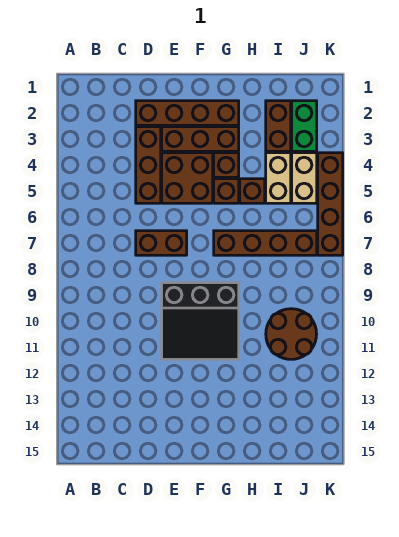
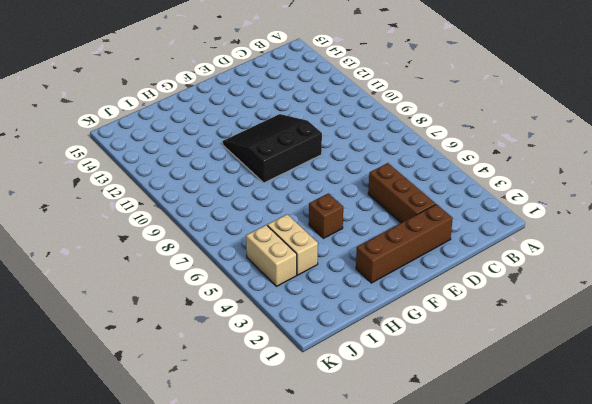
none -> brown 1x2 brick [136,231,187,255]
none -> brown 1x3 brick [162,127,239,151]
none -> brown 2x2 brick [162,153,213,203]

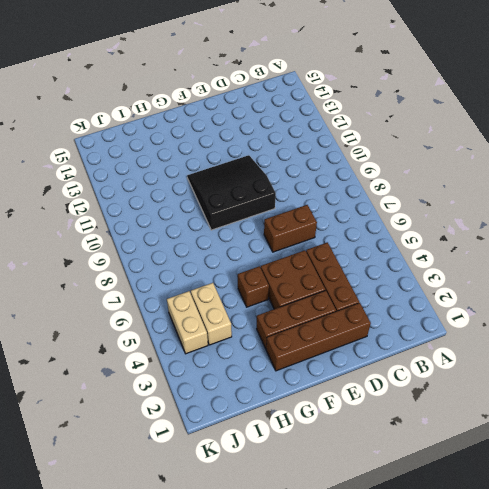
none -> brown 1x1 brick [214,153,239,177]
none -> brown 1x4 brick [214,231,317,255]
none -> brown 1x1 brick [240,179,265,203]

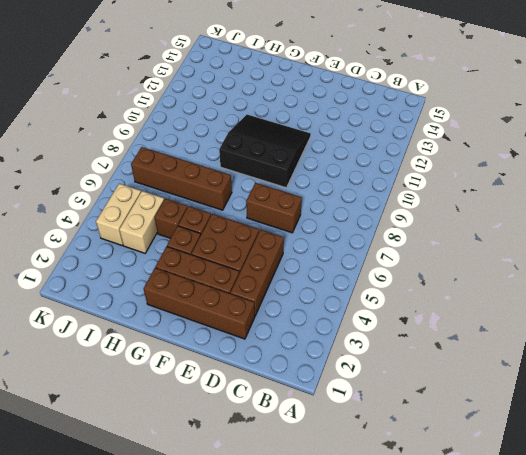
none -> brown 1x2 brick [266,101,291,151]
none -> brown 2x2 round brick [266,309,317,359]
none -> green 1x2 brick [292,101,317,151]

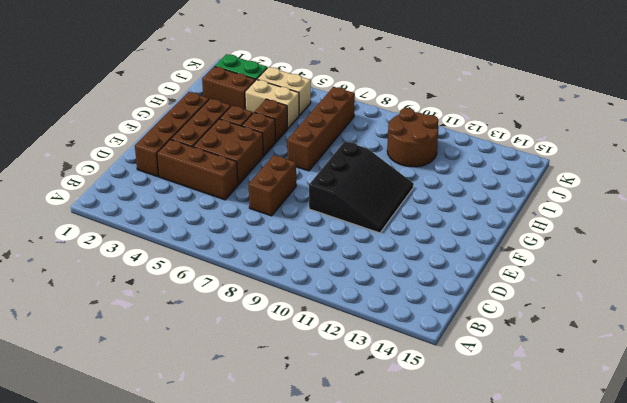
none -> brown 1x4 brick [318,153,343,255]

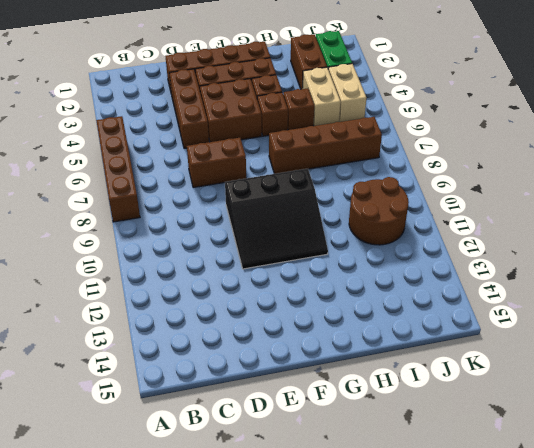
brown 1x4 brick [96,116,140,222] -> brown 1x4 brick moved to [318,153,343,255]

